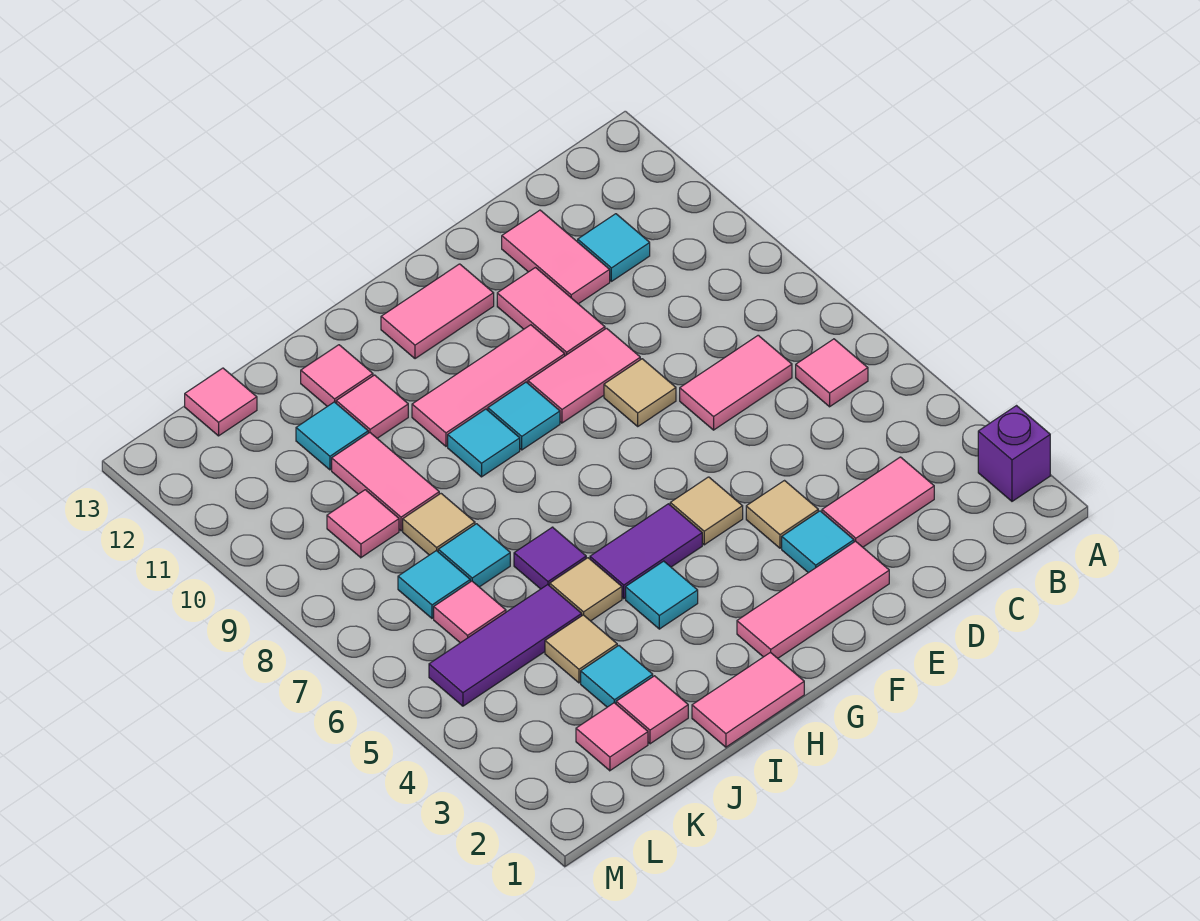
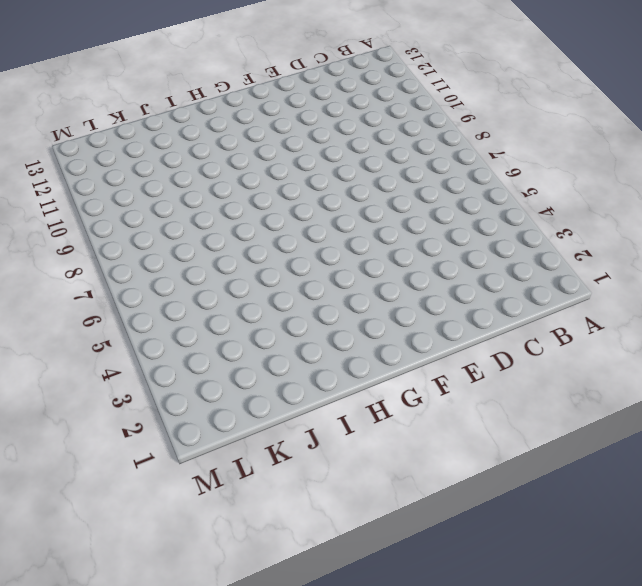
none -> purple 1x1 brick [978,406,1050,501]
none -> pink 1x1 tile [796,339,868,407]
none -> pink 1x2 tile [822,457,934,547]
none -> pink 1x2 tile [680,335,792,430]

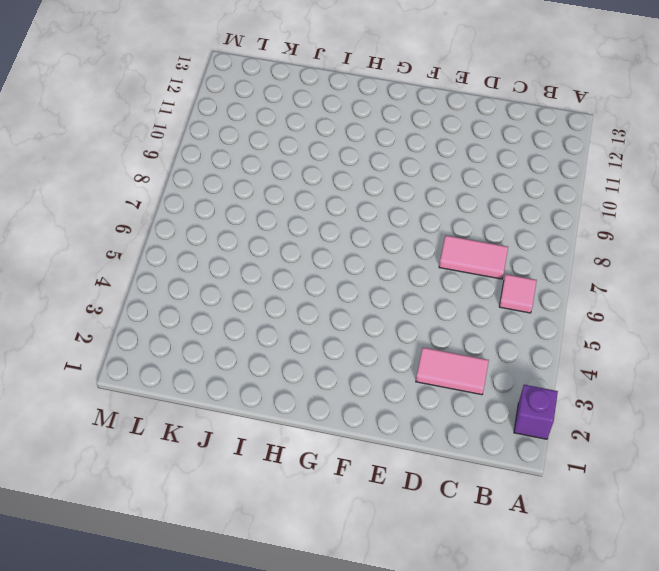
none -> cyan 1x1 tile [578,214,650,281]
none -> pink 1x2 tile [502,210,610,304]
none -> pink 1x3 tile [737,541,889,658]
none -> cyan 1x1 tile [782,511,854,573]

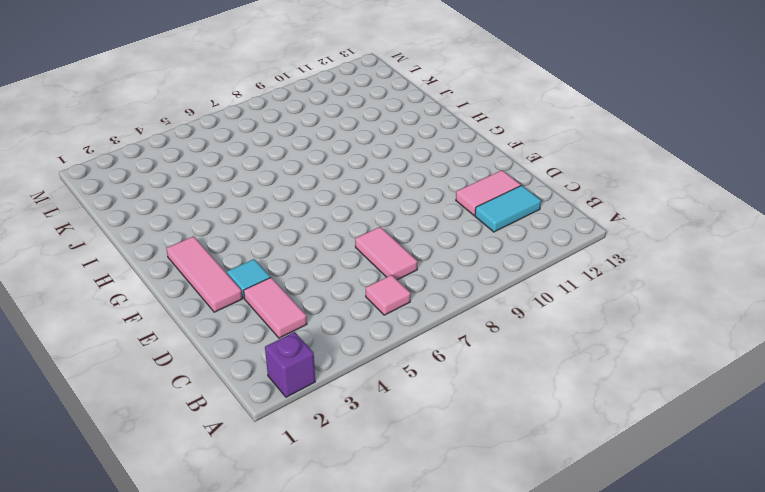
cyan 1x2 tile [475,185,541,232] -> cyan 1x1 tile [578,214,650,281]
none -> tan 1x1 tile [746,481,818,548]
none -> tan 1x1 tile [604,359,676,426]
none -> pink 1x2 tile [528,328,640,423]
none -> pink 1x2 tile [497,268,605,356]

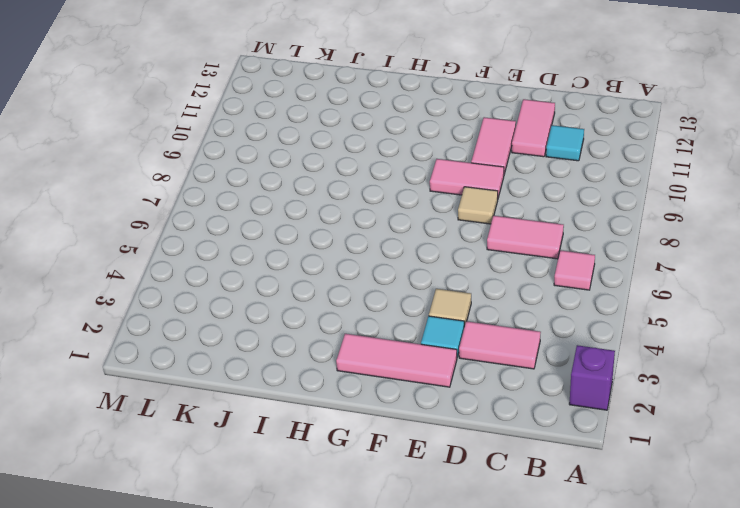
none -> tan 1x1 tile [670,477,743,545]
none -> pink 1x3 tile [412,325,565,446]
none -> pink 1x2 tile [381,264,494,359]
none -> purple 1x2 tile [590,504,702,598]

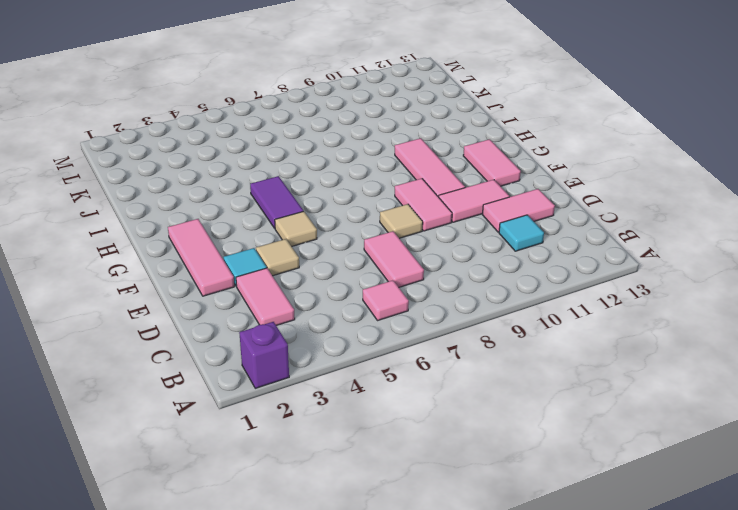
none -> cyan 1x1 tile [488,382,560,450]
none -> pink 1x2 tile [692,652,804,747]
none -> cyan 1x1 tile [626,561,698,629]
none -> cyan 1x1 tile [448,409,520,477]

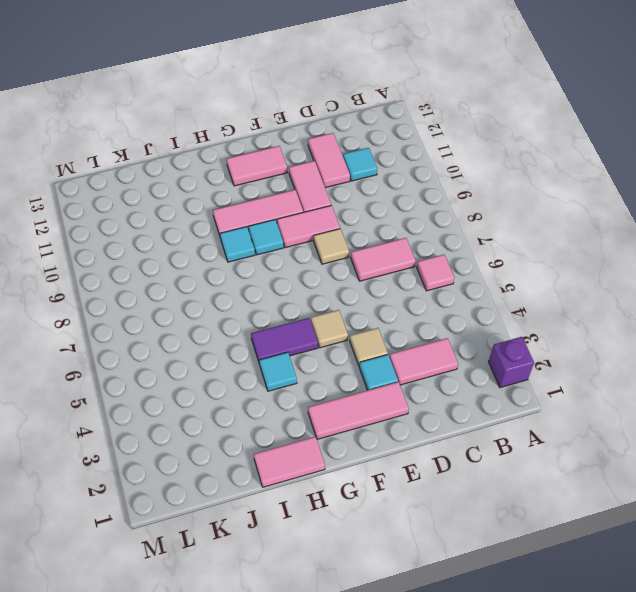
none -> tan 1x1 tile [550,558,622,621]
none -> purple 1x1 tile [514,527,586,589]
none -> pink 1x1 tile [336,375,408,438]
none -> pink 1x1 tile [301,345,373,406]

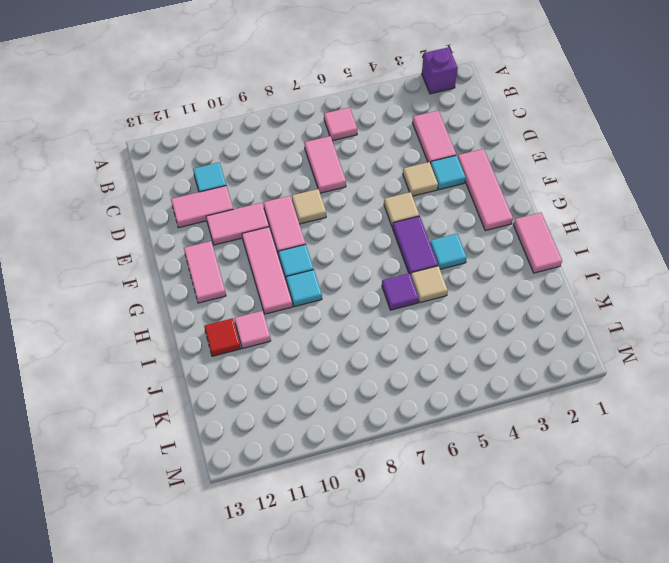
red 1x1 tile [204,318,241,356] -> pink 1x1 tile [301,345,373,406]
none -> pink 1x1 tile [616,676,688,744]
none -> cyan 1x1 tile [581,646,653,707]
none -> tan 1x1 tile [545,615,617,683]
none -> purple 1x3 tile [429,585,582,706]

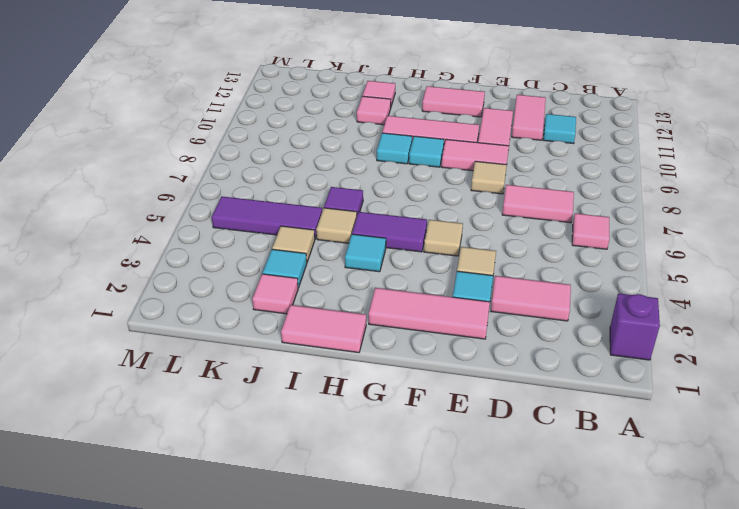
none -> cyan 1x1 tile [438,524,510,587]
none -> tan 1x1 tile [403,494,475,555]
none -> pink 1x2 tile [332,433,439,531]
none -> cyan 1x1 tile [296,402,368,470]

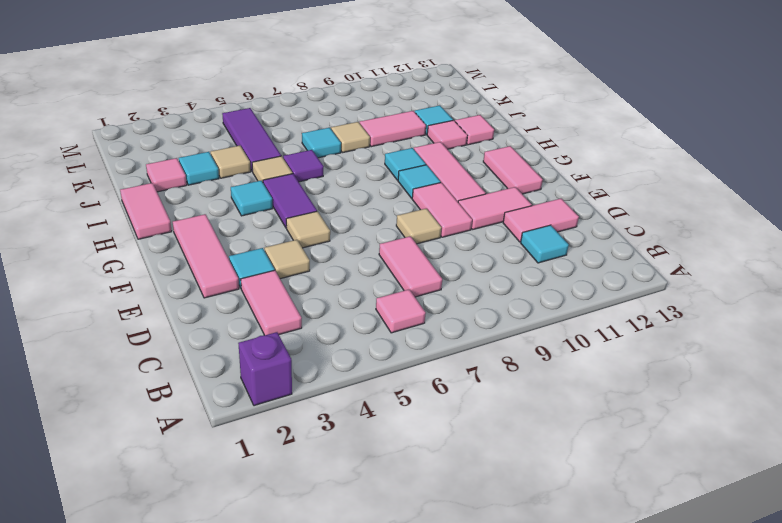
none -> pink 1x1 tile [576,703,648,771]
none -> pink 1x1 tile [434,581,506,643]
none -> cyan 1x1 tile [398,551,470,618]
none -> pink 1x1 tile [327,490,399,558]

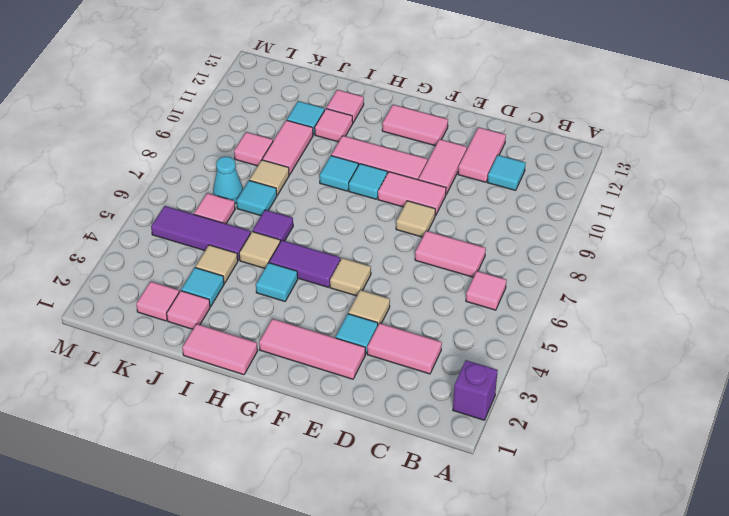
cyan 1x1 cone [213,157,243,204] -> cyan 1x1 tile [398,551,470,618]
none -> pink 1x1 tile [185,368,257,436]

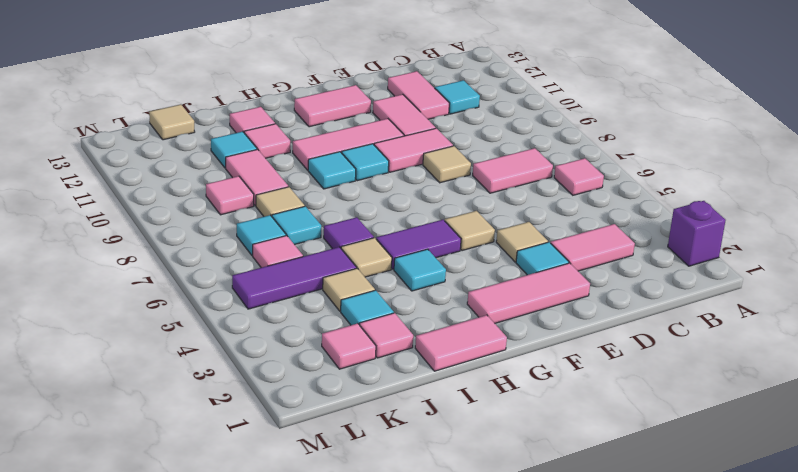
tan 1x1 tile [149,104,195,140] -> pink 1x1 tile [185,368,257,436]

